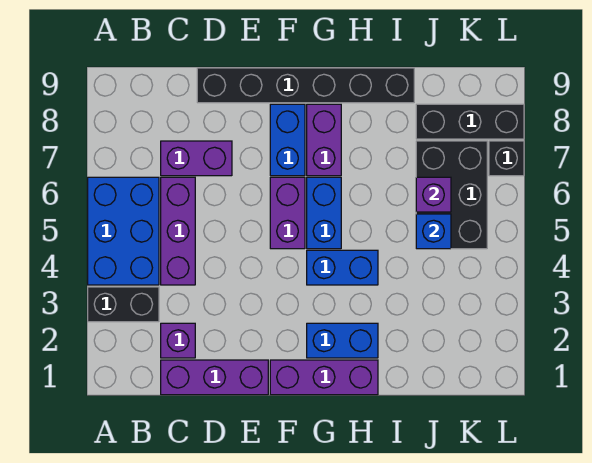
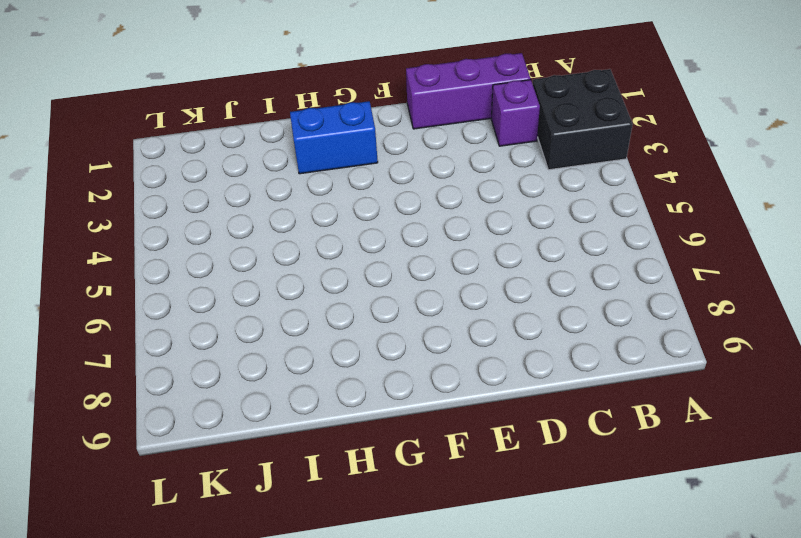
black 2x2 brick [533,69,633,170] -> black 1x2 brick [88,287,159,322]
none -> blue 2x3 brick [88,177,159,285]
none -> purple 1x3 brick [161,177,195,285]
none -> purple 1x2 brick [161,141,232,176]

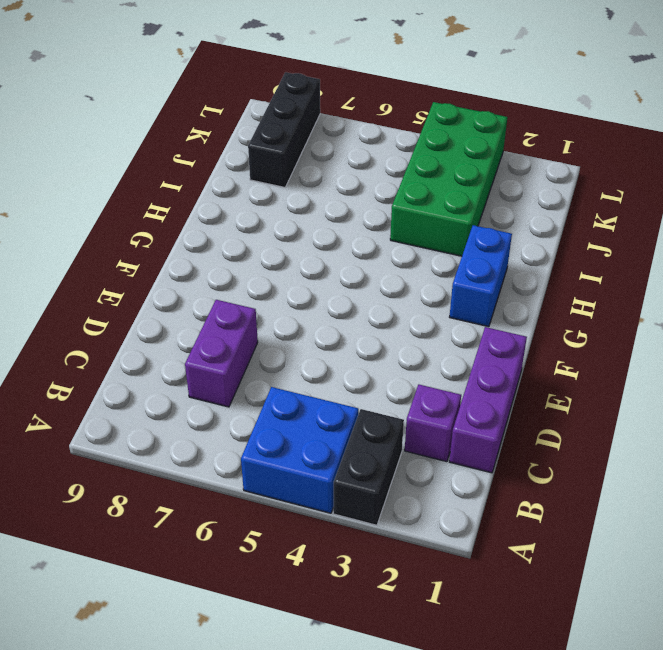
blue 2x2 brick [241,387,358,513] -> blue 2x3 brick [88,177,159,285]
green 2x4 brick [390,102,507,256] -> none
none -> purple 1x3 brick [161,177,195,285]
none -> black 1x6 brick [197,68,414,103]
none -> purple 1x3 brick [270,360,378,395]

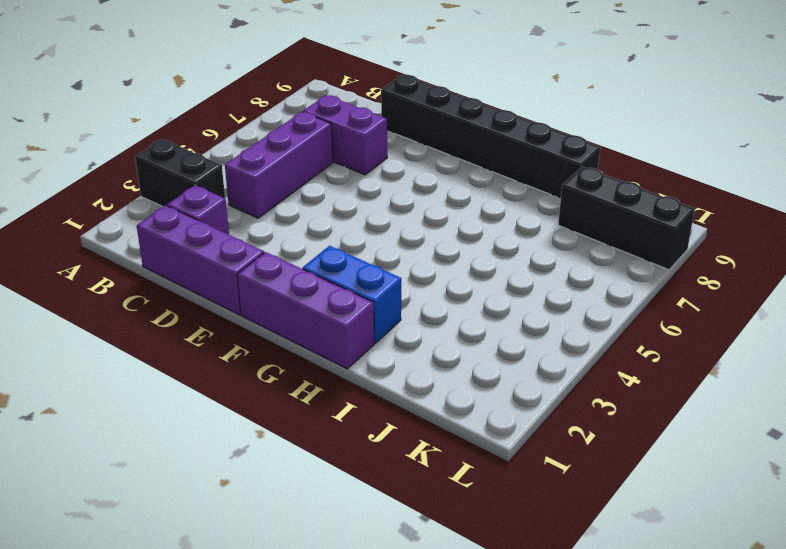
none -> blue 2x3 brick [88,177,159,285]
none -> purple 1x2 brick [270,177,305,249]
none -> blue 1x2 brick [270,104,305,176]

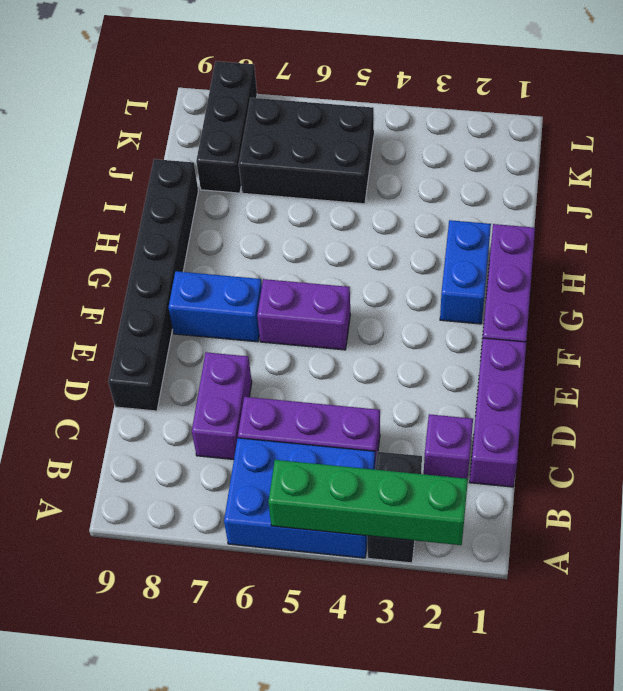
green 1x4 brick [268,460,468,545] -> none
none -> blue 1x2 brick [307,250,378,285]
none -> blue 1x2 brick [307,177,341,249]
none -> purple 1x2 brick [307,104,341,176]

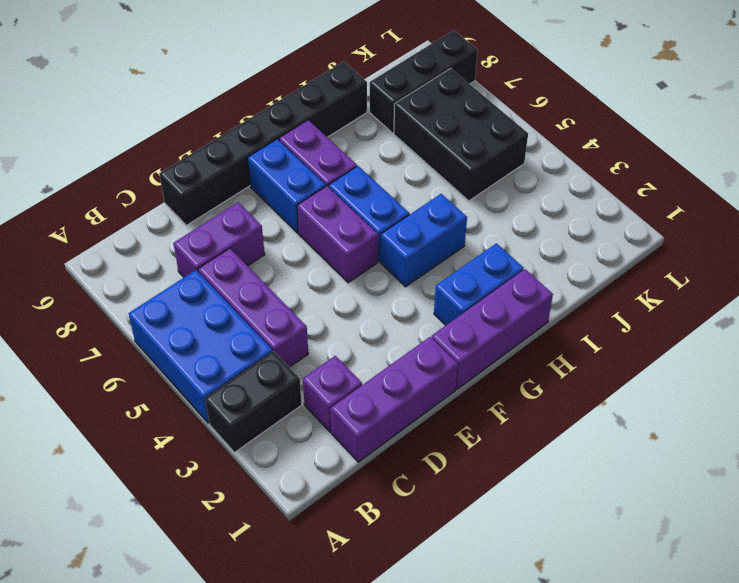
none -> black 1x1 brick [489,141,524,176]
none -> blue 1x1 brick [416,214,451,249]
none -> purple 1x1 brick [416,177,451,212]

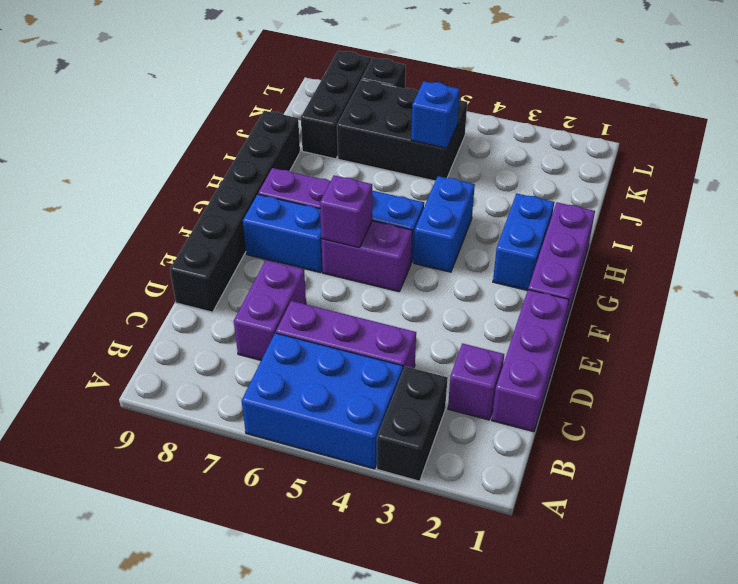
purple 1x1 brick [320,176,372,248] -> purple 1x1 brick moved to [416,177,451,212]

